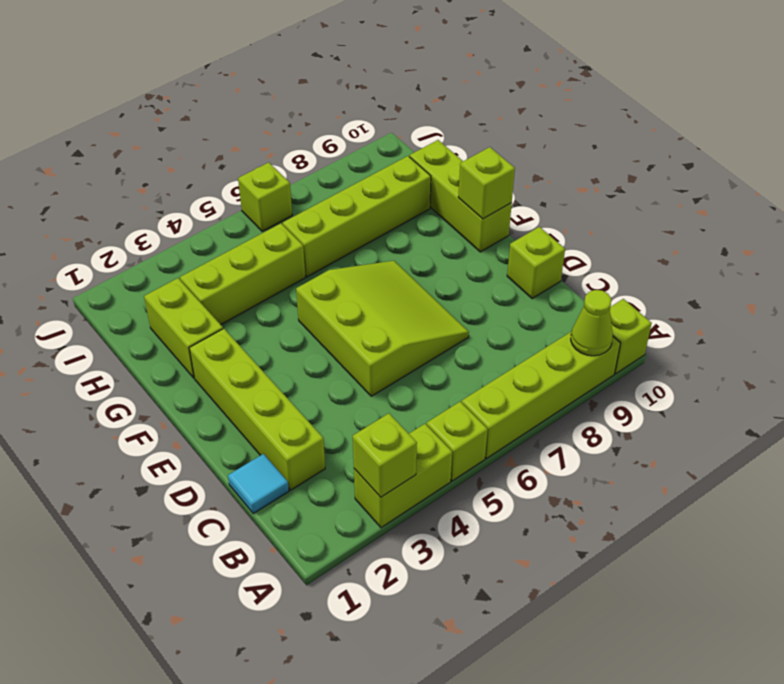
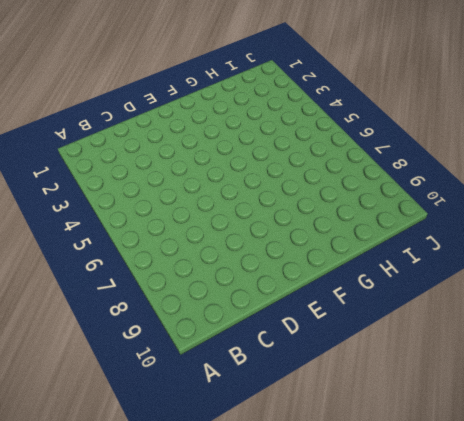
none -> lime 1x2 brick [354,424,452,528]
none -> lime 1x1 brick [427,402,488,481]
none -> lime 1x4 brick [462,331,620,458]

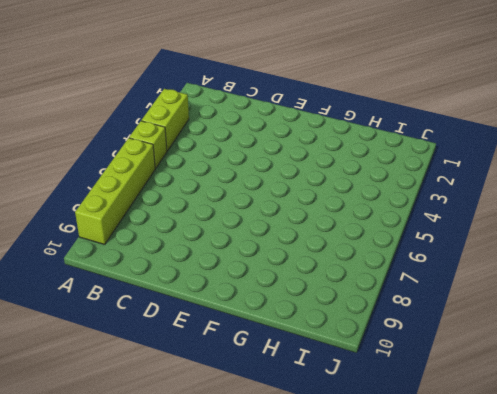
none -> lime 1x1 brick [610,299,652,374]
none -> cyan 1x1 tile [228,454,289,513]
none -> lime 1x4 brick [189,329,325,490]

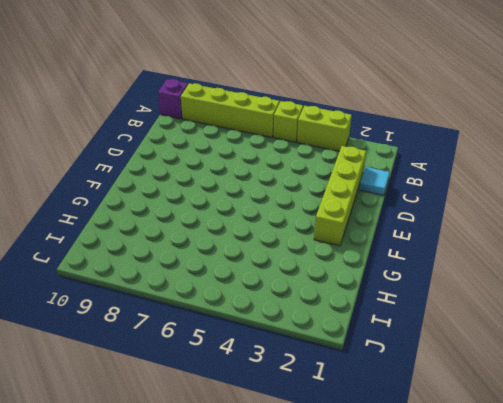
purple 1x1 brick [158,79,188,119] -> lime 1x1 brick [610,299,652,374]
none -> lime 3x3 slope [296,261,469,396]
none -> lime 1x1 brick [507,227,565,298]
none -> lime 1x3 brick [409,140,512,252]

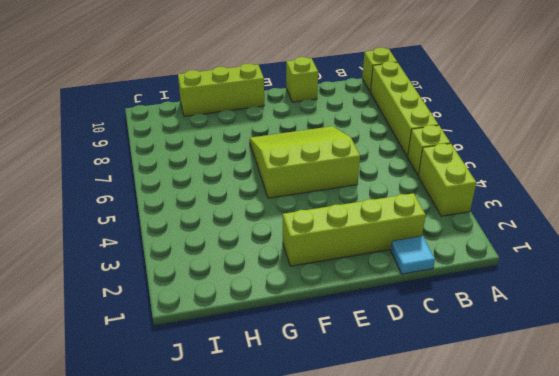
none -> lime 1x2 brick [144,278,223,378]
none -> lime 1x3 brick [180,223,306,325]
none -> lime 1x4 brick [283,156,431,277]

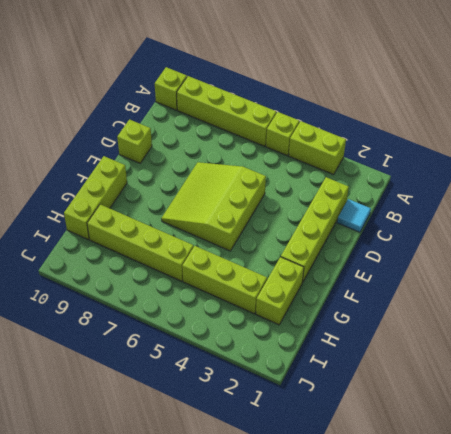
none -> lime 1x1 brick [238,162,292,231]
none -> lime 1x1 brick [353,413,417,497]
none -> lime 1x1 cone [571,290,613,356]

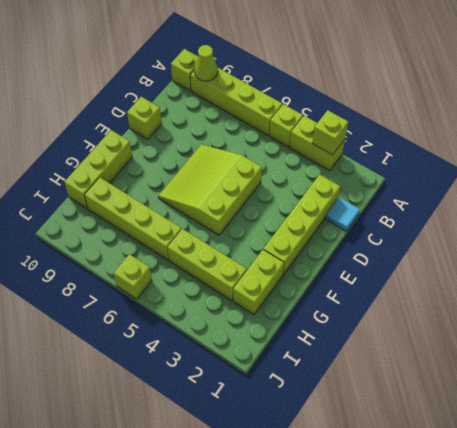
none -> lime 1x1 brick [458,147,515,219]

